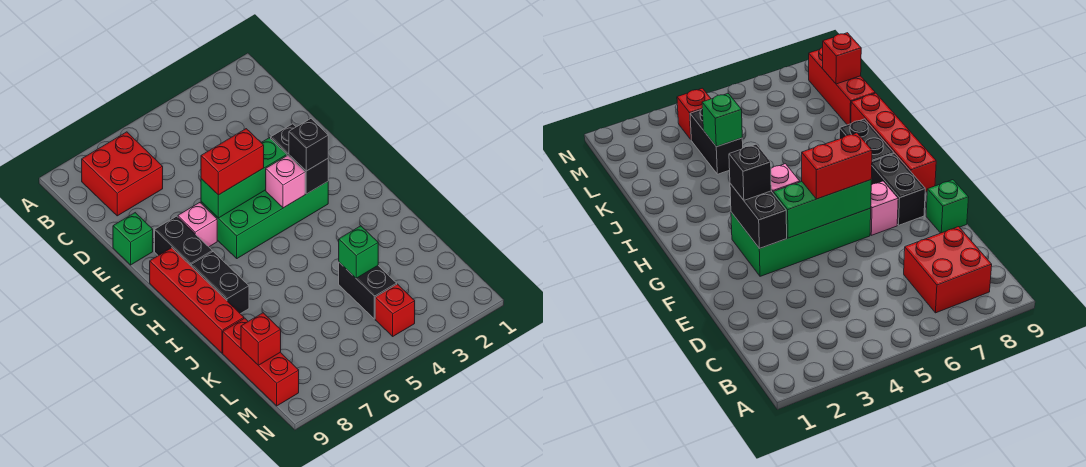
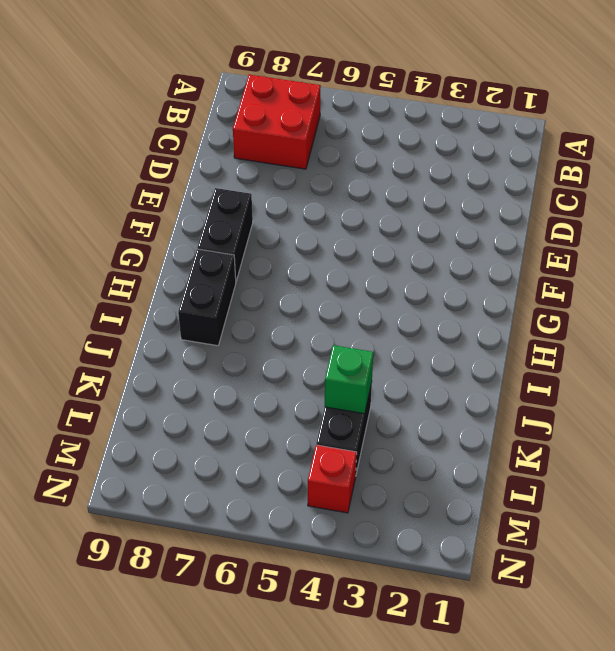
none -> green 1x1 brick [113,213,153,265]
none -> green 2x4 brick [201,182,328,258]
none -> pink 1x1 brick [178,203,217,247]

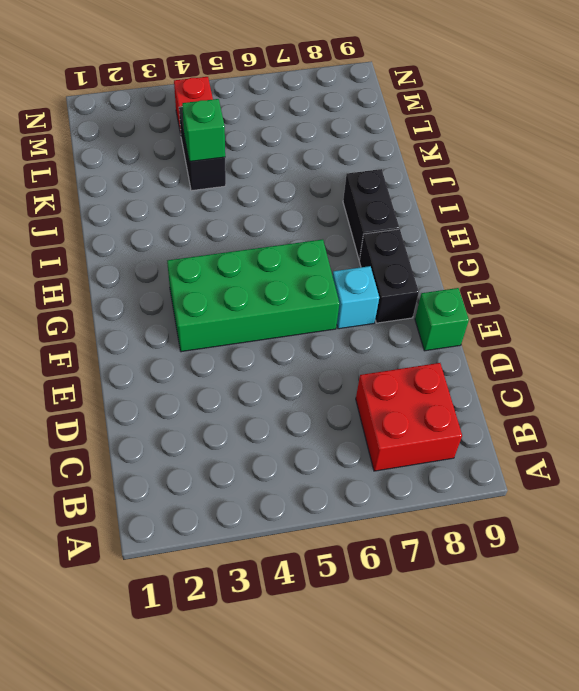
cyan 1x1 brick [333,266,379,329] -> pink 1x1 brick [178,203,217,247]
none -> red 1x4 brick [150,248,244,353]
none -> red 1x3 brick [223,318,299,406]
none -> black 1x2 brick [271,124,328,194]

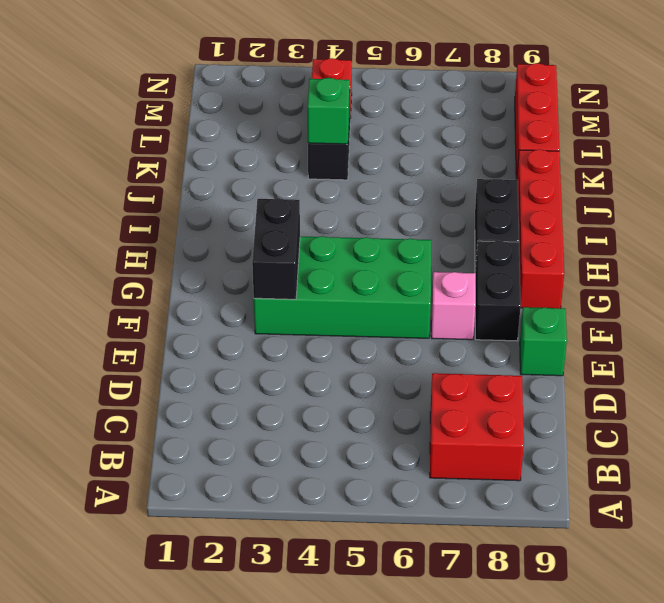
none -> green 1x3 brick [201,138,287,218]
none -> pink 1x1 brick [266,155,305,208]
none -> red 1x1 brick [241,313,281,365]

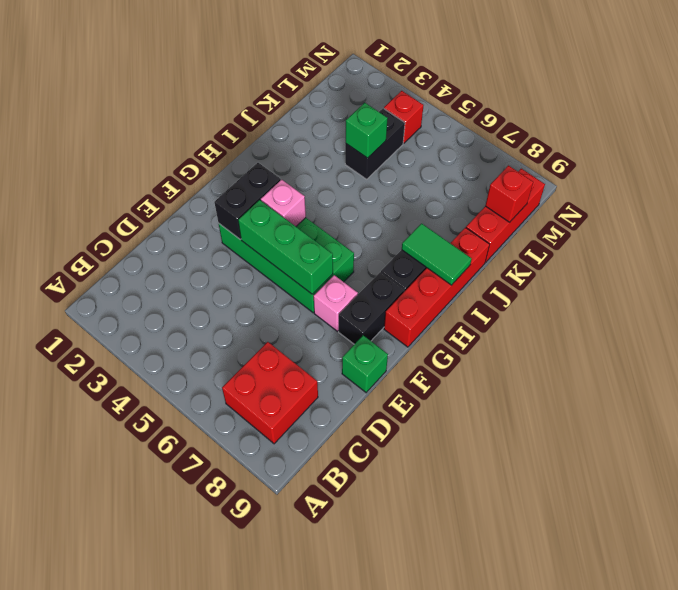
green 1x2 tile [402,223,472,285] -> none
none -> red 1x2 brick [201,129,264,195]
none -> black 1x1 brick [289,119,328,171]

